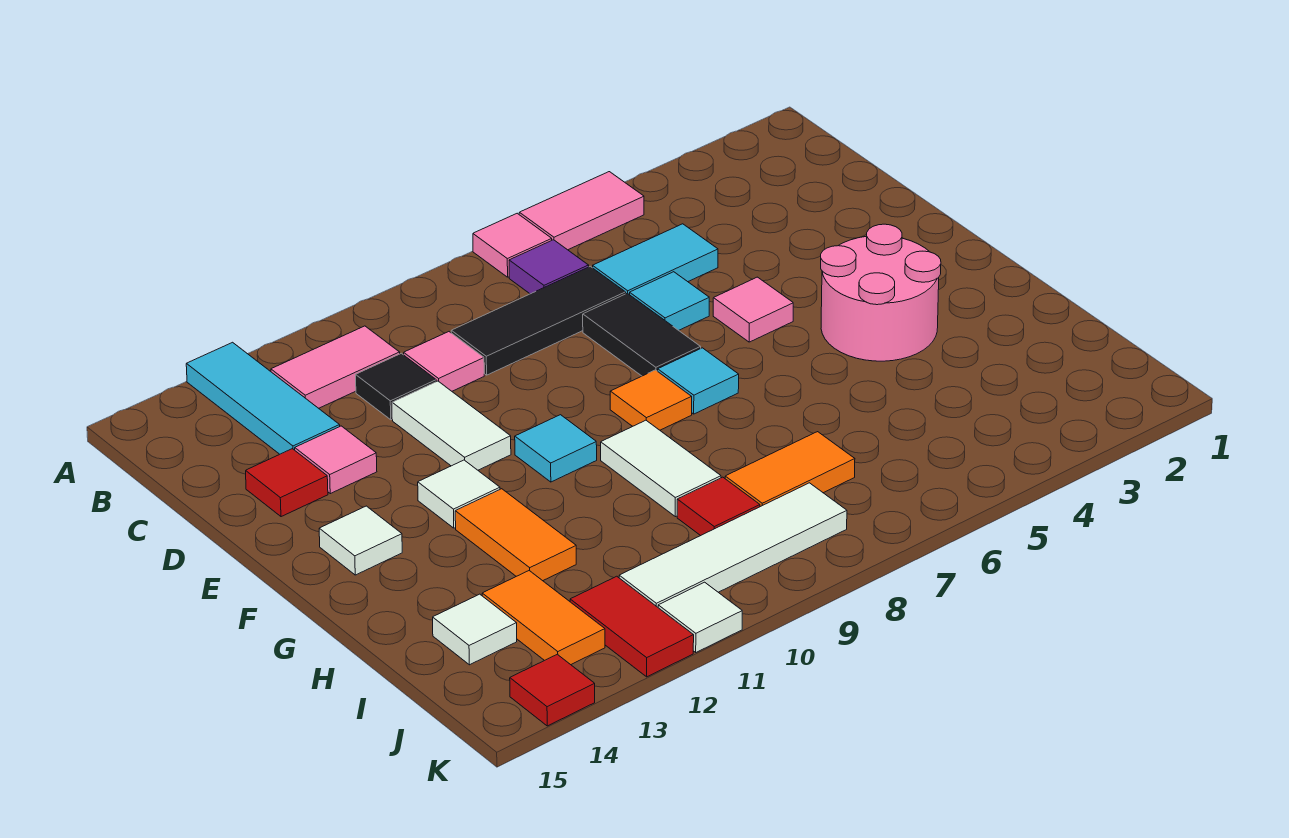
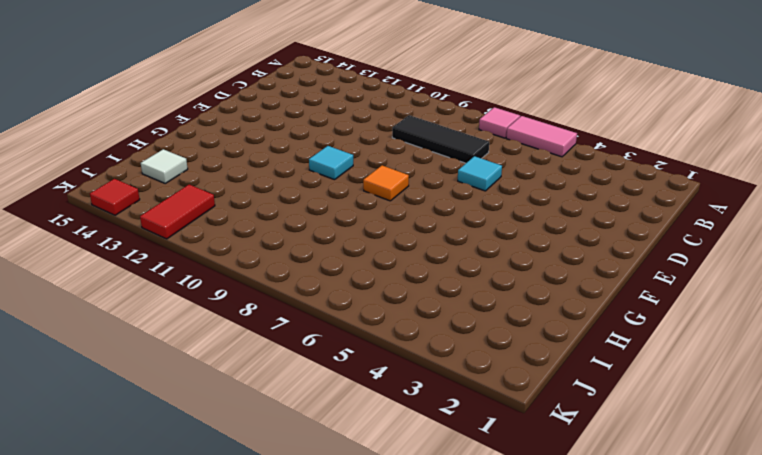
none -> cyan 1x3 tile [186,342,340,454]
none -> purple 1x1 tile [509,240,589,294]
none -> pink 1x2 tile [271,326,400,408]
none -> cyan 1x2 tile [593,224,718,295]

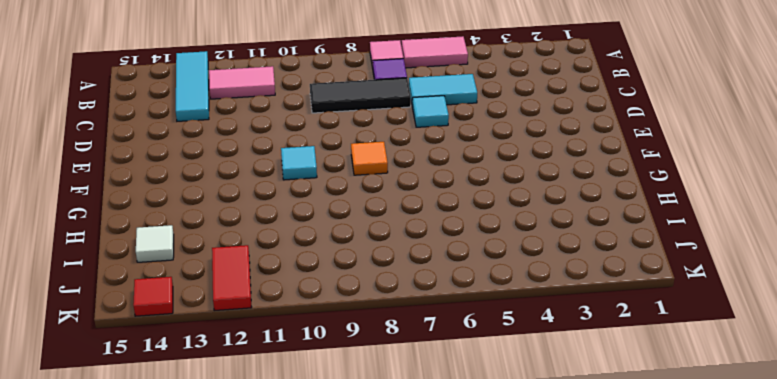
none -> pink 1x1 tile [404,332,484,391]
none -> black 1x1 tile [356,353,436,420]
none -> black 1x2 tile [583,293,701,376]
none -> white 1x2 tile [392,381,511,470]

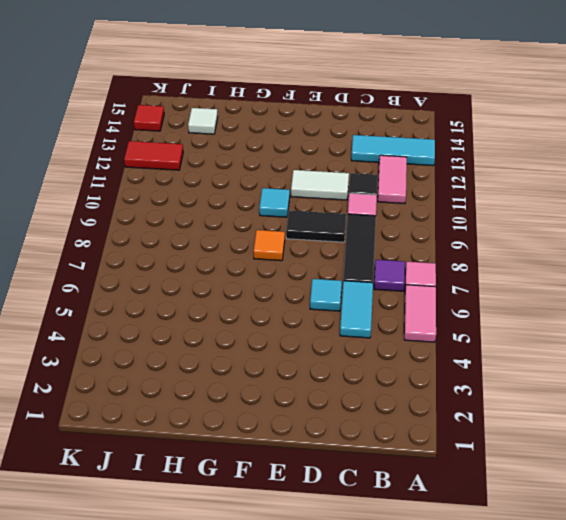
black 1x2 tile [286,210,346,242] -> black 1x2 tile moved to [583,293,701,376]
none -> pink 1x1 tile [295,426,377,494]
none -> red 1x1 tile [246,449,328,517]
none -> pink 1x1 tile [713,277,793,342]
none -> pink 2x2 round brick [821,224,941,361]

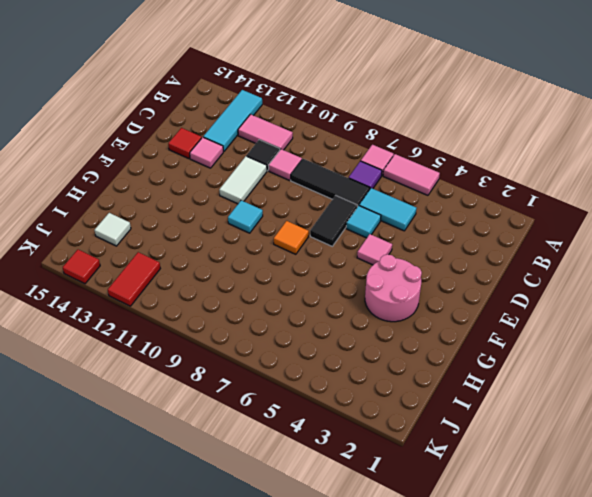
none -> cyan 1x1 tile [658,348,739,414]
none -> white 1x1 tile [418,460,500,528]
none -> white 1x1 tile [319,506,402,575]
none -> white 1x2 tile [601,420,721,517]

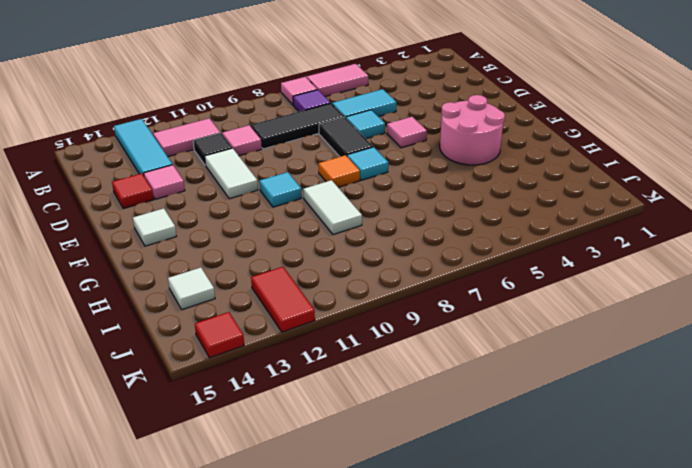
none -> white 1x1 tile [418,460,500,528]
none -> orange 1x2 tile [455,489,576,581]
none -> orange 1x2 tile [725,432,855,507]
none -> red 1x1 tile [677,477,760,536]

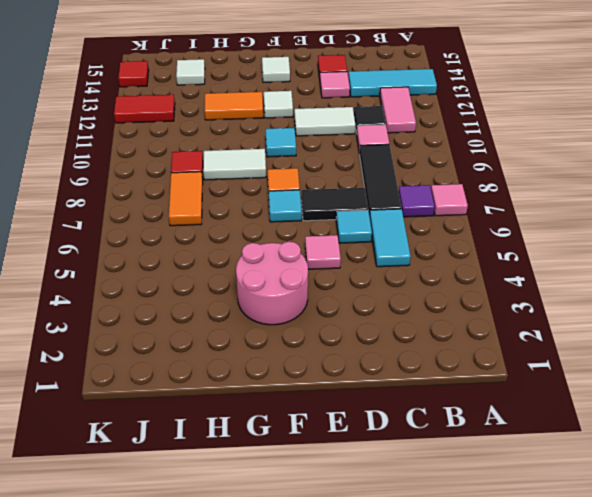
none -> pink 1x2 tile [519,172,644,250]
none -> orange 1x2 tile [482,571,605,665]
none -> white 1x4 tile [619,483,847,607]
none -> white 1x1 tile [658,582,742,652]

